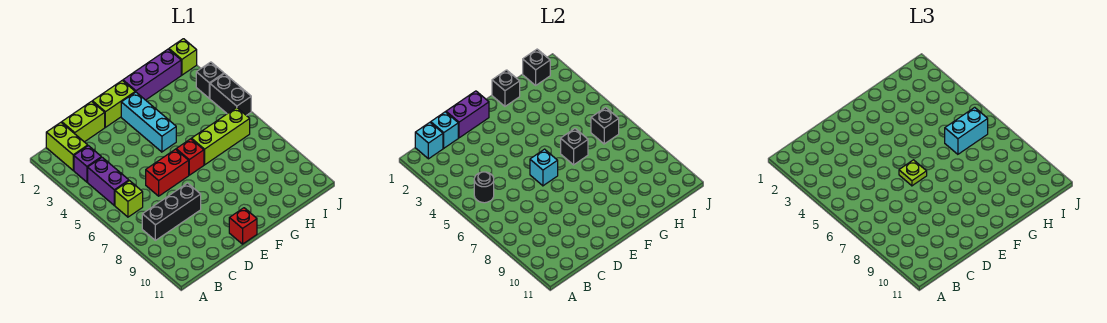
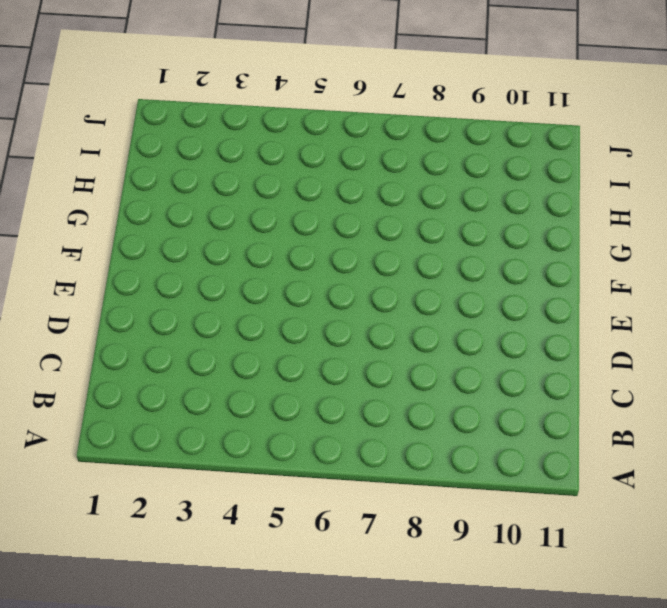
none -> lime 1x2 brick [46,122,88,170]
none -> purple 1x1 brick [74,146,101,182]
none -> purple 1x2 brick [88,157,129,205]

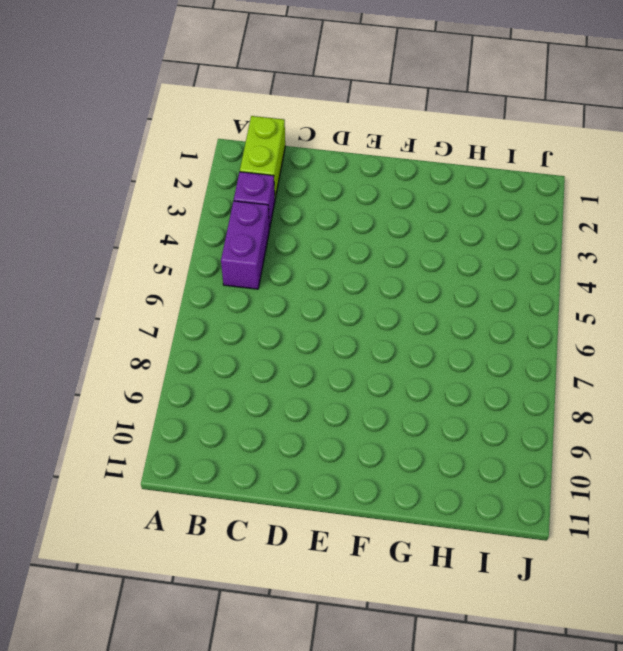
none -> lime 1x1 brick [115,181,143,217]
none -> black 1x3 brick [142,183,201,240]
none -> lime 1x2 brick [62,101,105,142]

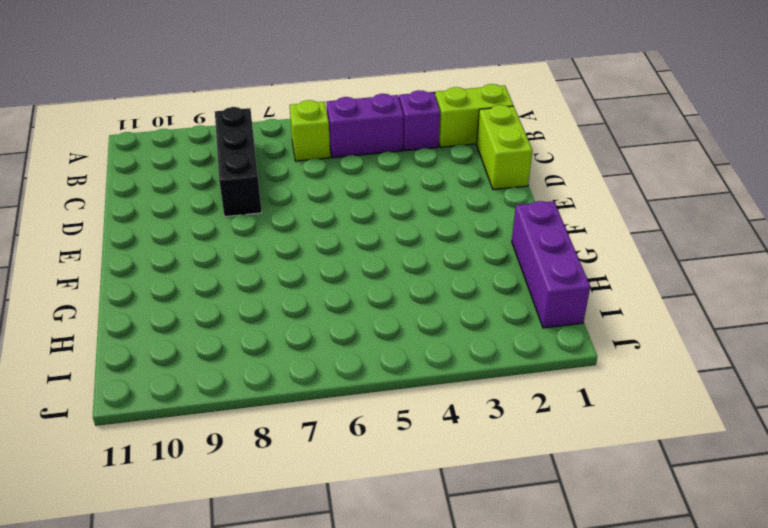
none -> red 1x2 brick [146,149,189,196]
none -> lime 1x2 brick [92,81,135,127]
none -> red 1x1 brick [229,208,257,244]

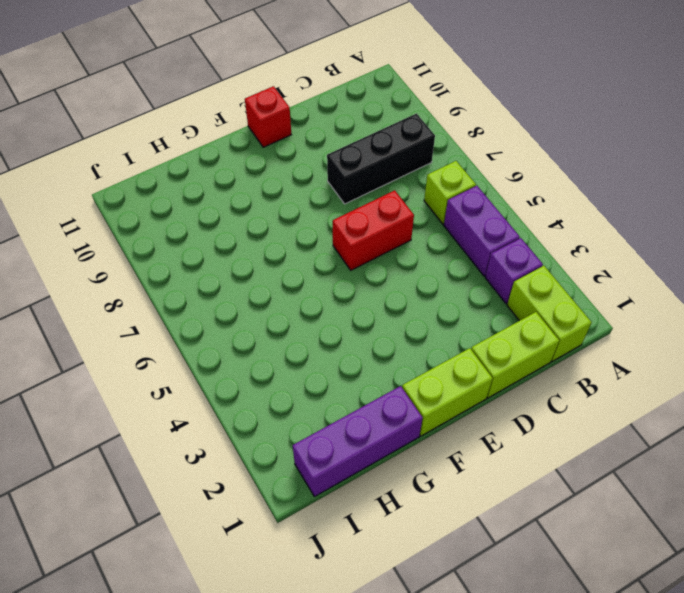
none -> cyan 1x3 brick [121,92,176,152]
none -> red 1x1 brick [176,139,204,175]
none -> lime 1x3 brick [192,107,250,165]

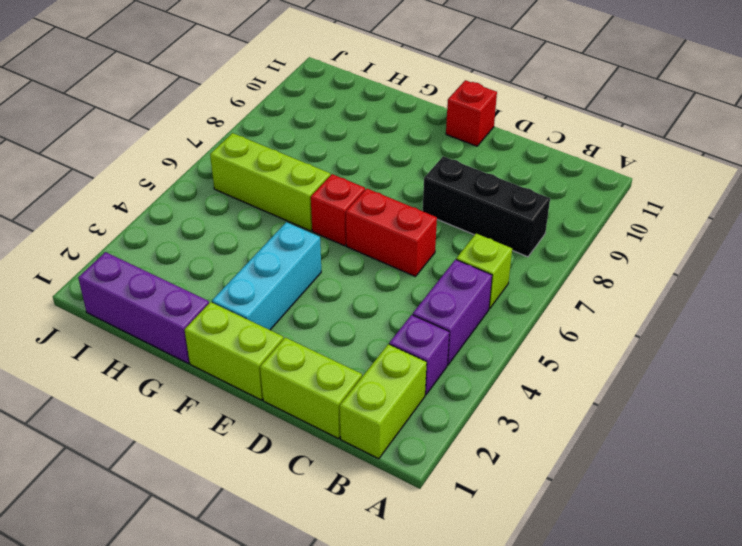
none -> lime 1x1 brick [169,39,197,75]
none -> black 1x1 brick [196,62,224,98]
none -> black 1x2 brick [210,74,251,115]

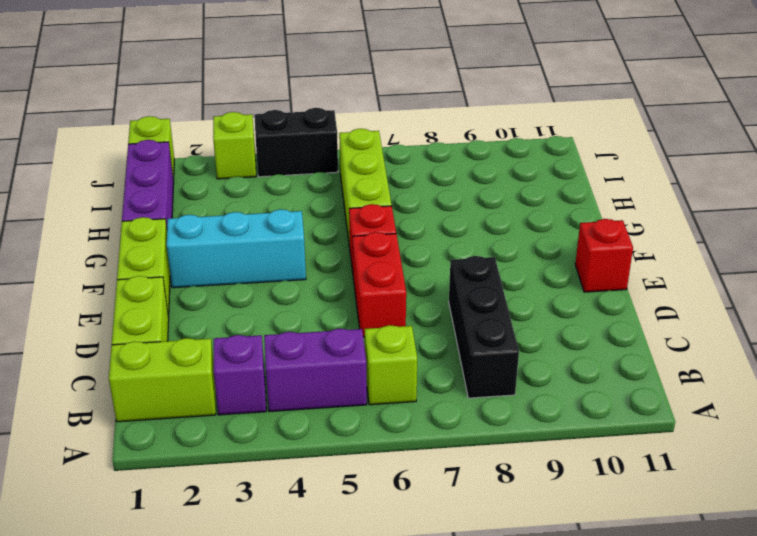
lime 1x1 brick [213,112,256,179] -> black 1x1 brick [196,62,224,98]
none -> cyan 1x1 brick [415,122,443,159]
none -> black 1x1 round brick [474,172,494,203]
none -> cyan 1x1 brick [431,112,458,148]

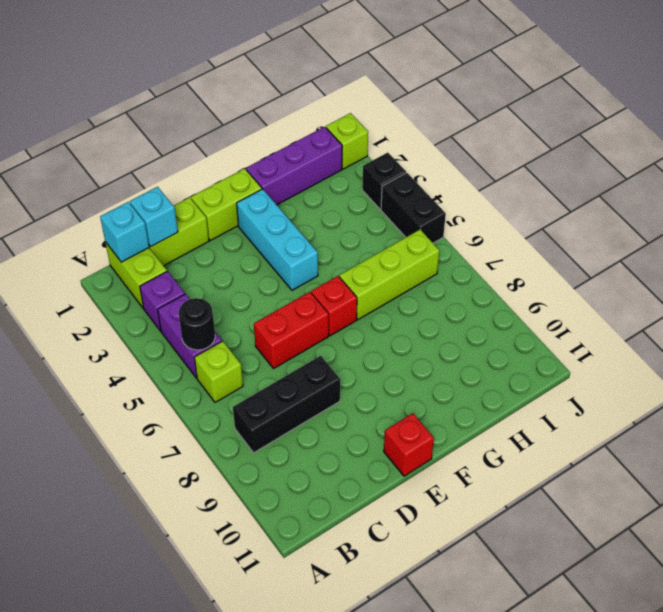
none -> purple 1x2 brick [446,91,489,138]
none -> cyan 1x1 brick [530,149,558,186]
none -> black 1x1 brick [492,70,520,106]

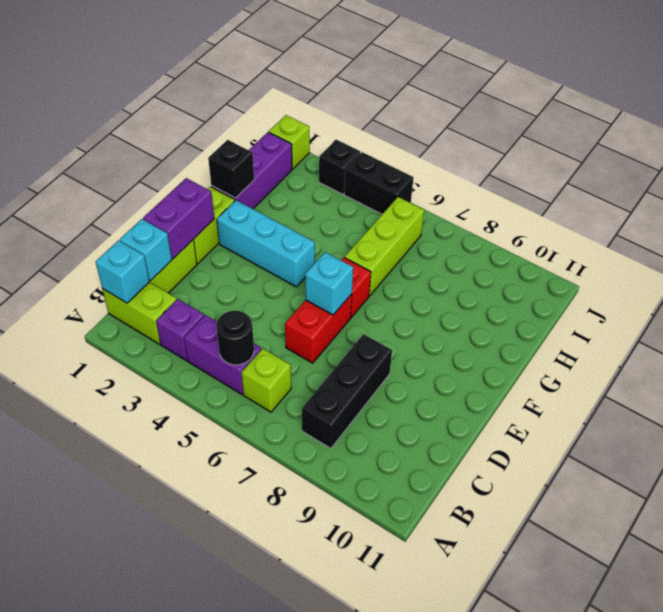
none -> red 1x1 brick [229,208,257,244]
none -> black 1x1 brick [561,129,588,165]
none -> black 1x1 brick [523,49,550,85]

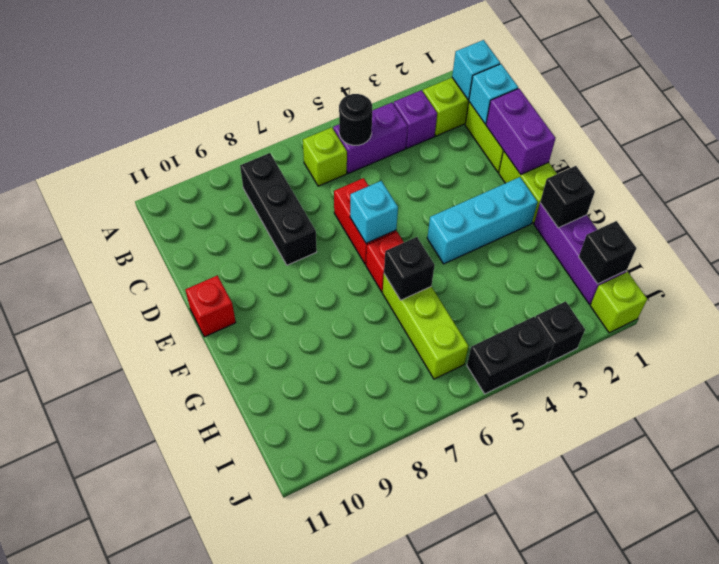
none -> black 1x1 brick [591,107,619,144]
none -> lime 1x1 plate [899,160,927,186]
none -> cyan 1x2 brick [945,107,988,154]

